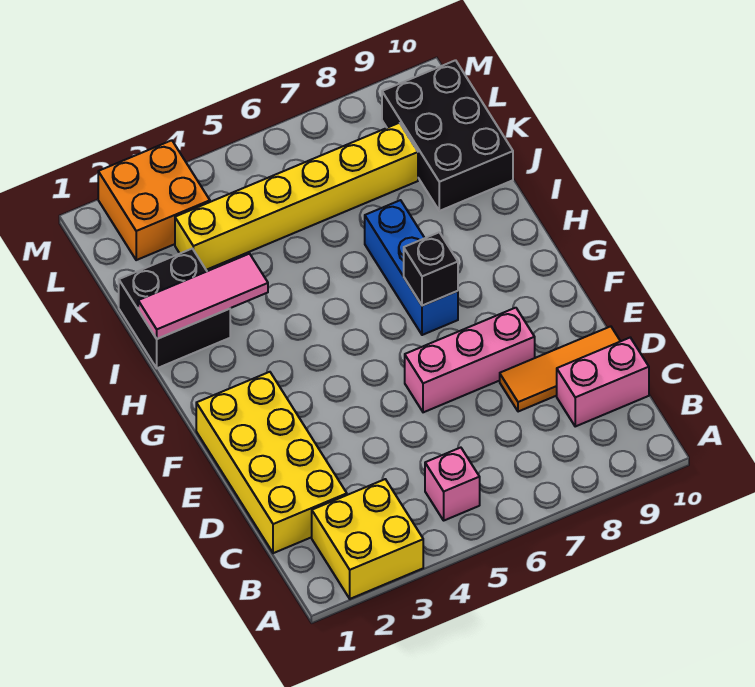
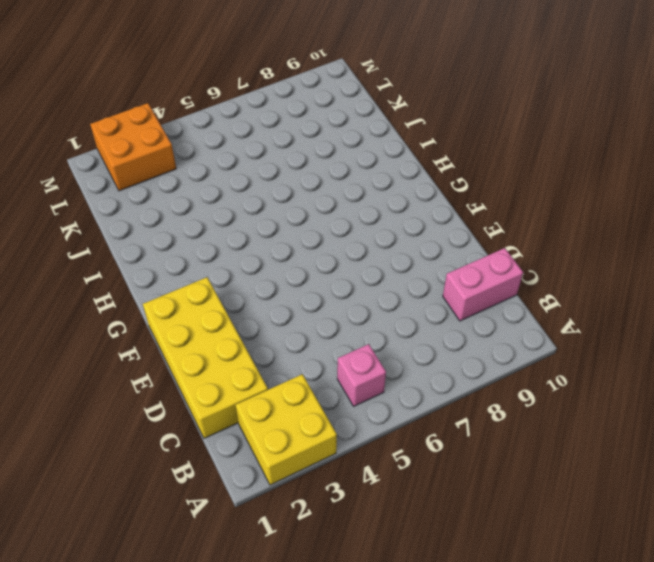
none -> orange 1x3 tile [500,326,620,412]
none -> pink 1x3 brick [405,308,535,412]
none -> blue 1x3 brick [365,200,458,335]

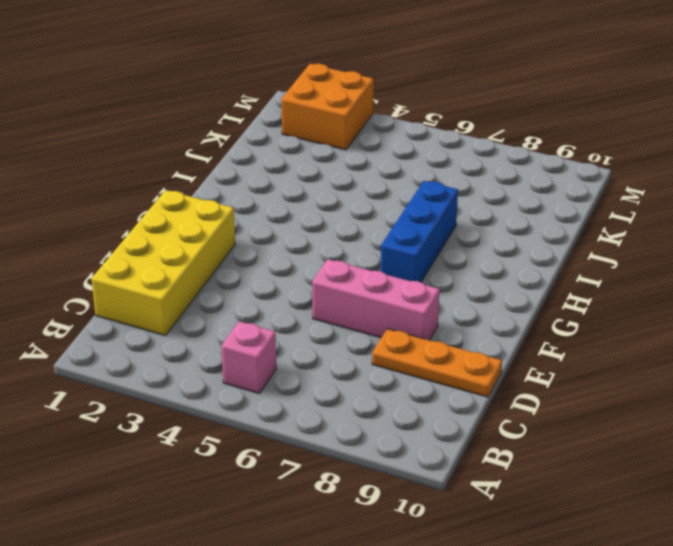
orange 1x3 plate [372,329,502,397] -> orange 1x3 tile [500,326,620,412]
none -> yellow 2x2 brick [312,479,423,599]
none -> pink 1x2 brick [557,338,649,426]
none -> black 2x2 brick [119,249,230,368]

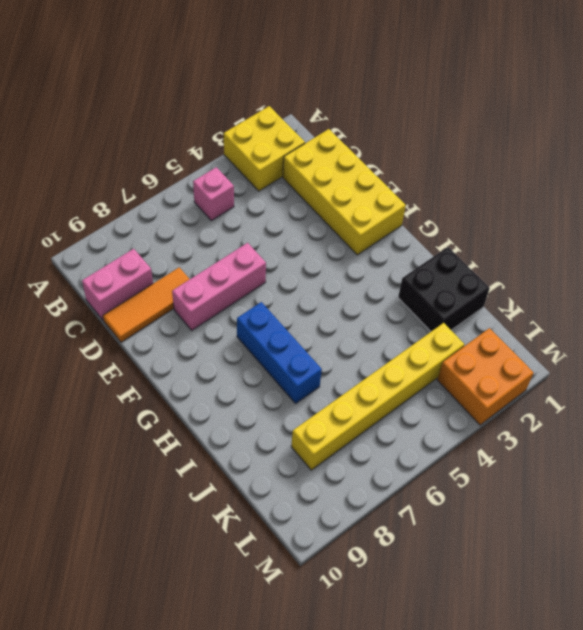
none -> black 2x3 brick [382,60,513,211]
none -> black 1x1 brick [404,232,458,306]
none -> pink 1x3 tile [138,254,268,339]

